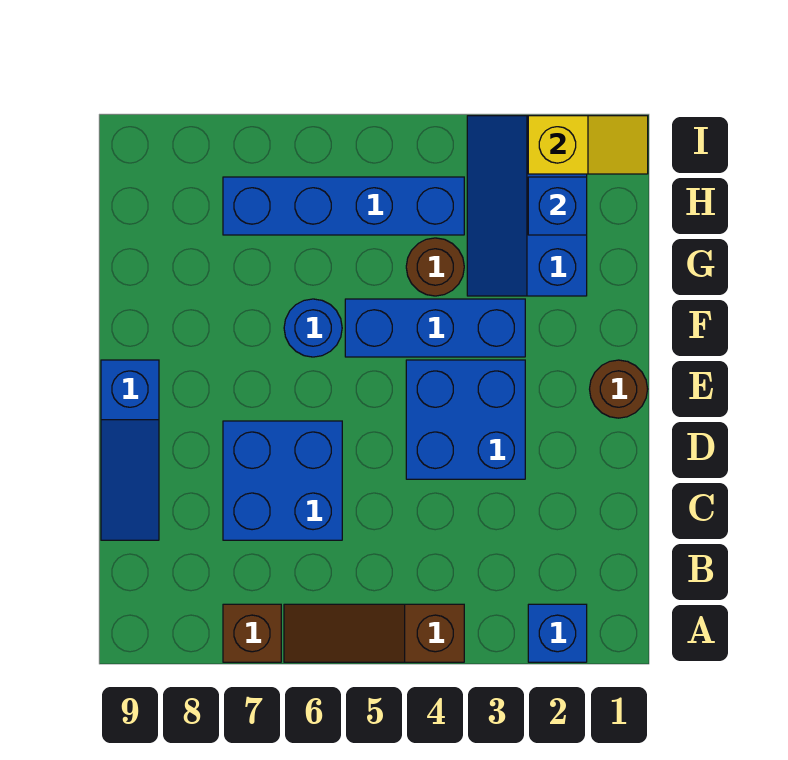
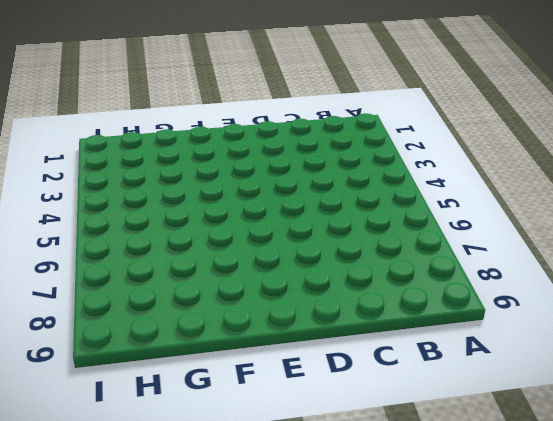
none -> blue 1x1 brick [528,604,587,662]
none -> brown 1x3 slope [284,604,464,662]
none -> brown 1x1 brick [223,604,281,662]

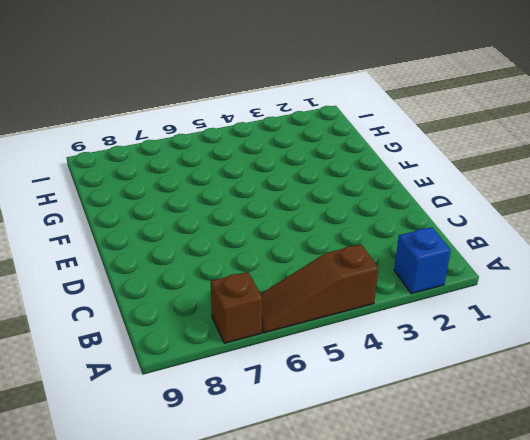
none -> blue 2x2 brick [223,421,342,540]
none -> blue 1x3 slope [101,360,159,540]
none -> blue 2x2 brick [406,360,525,479]

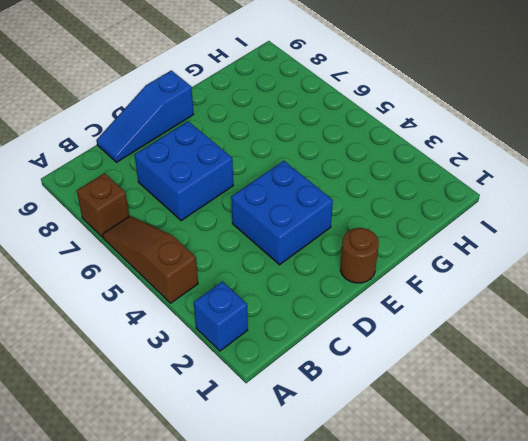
none -> blue 1x3 brick [345,299,525,357]
none -> blue 1x1 round brick [284,299,342,357]
none -> blue 2x3 slope [467,116,587,296]

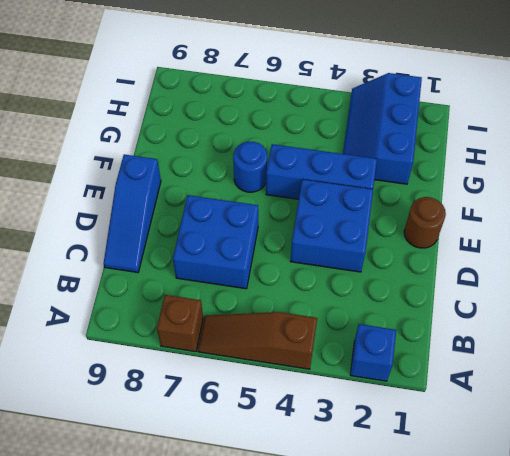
none -> brown 1x1 round brick [406,238,464,296]
none -> blue 1x4 brick [223,177,464,235]
none -> blue 1x1 brick [528,177,587,235]

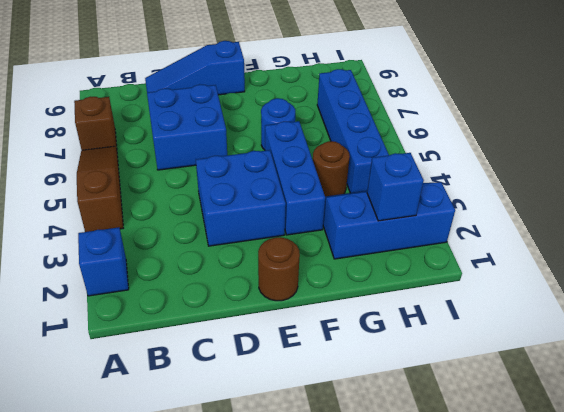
none -> yellow 1x2 slope [528,116,648,174]

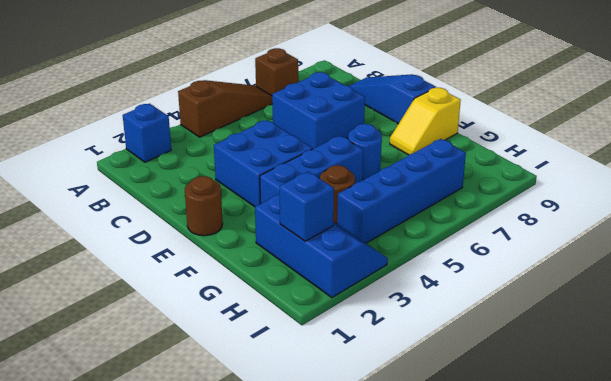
yellow 1x2 slope [390,88,461,155] -> yellow 1x2 slope moved to [528,116,648,174]

